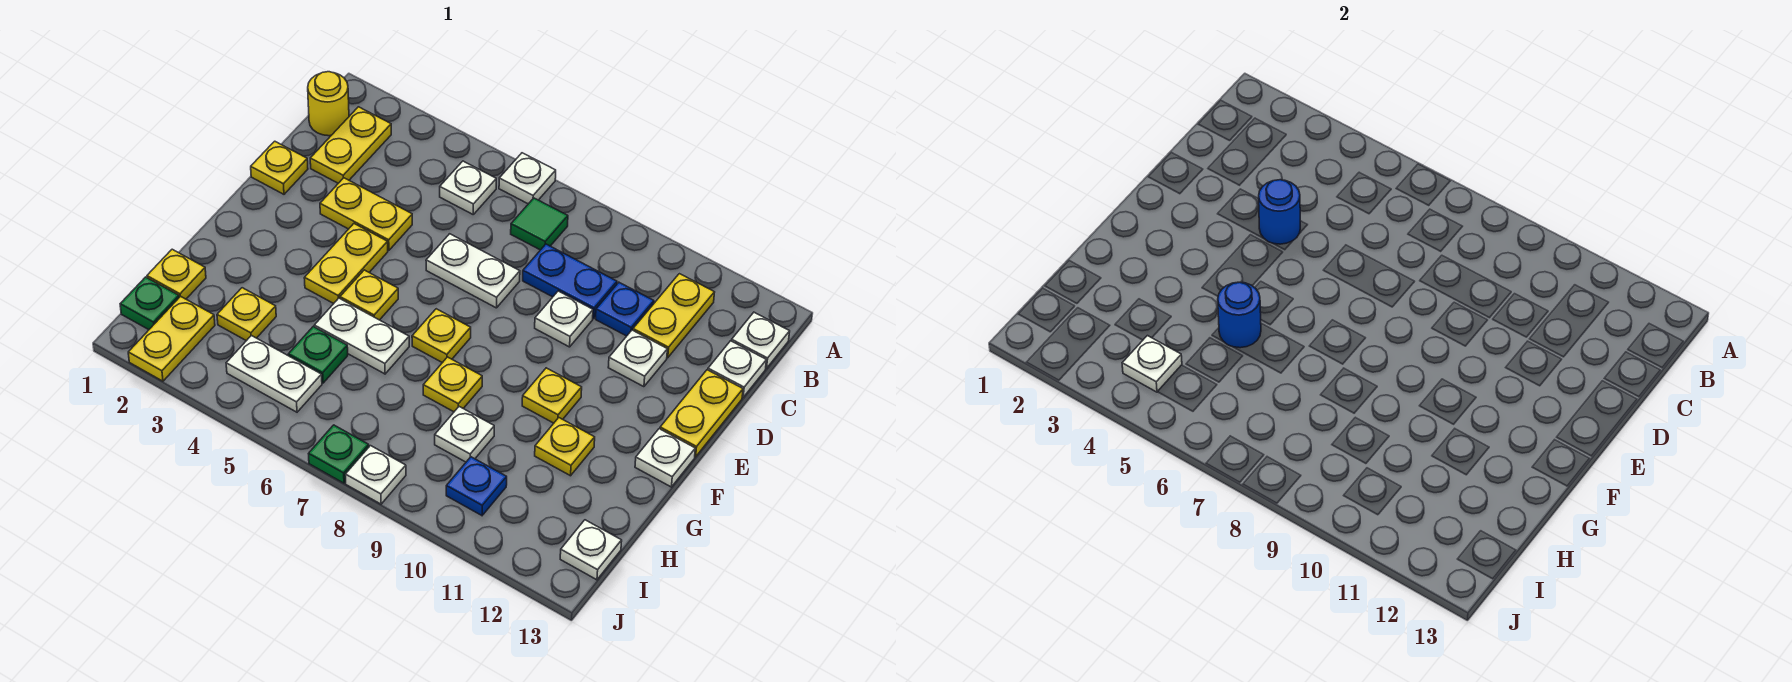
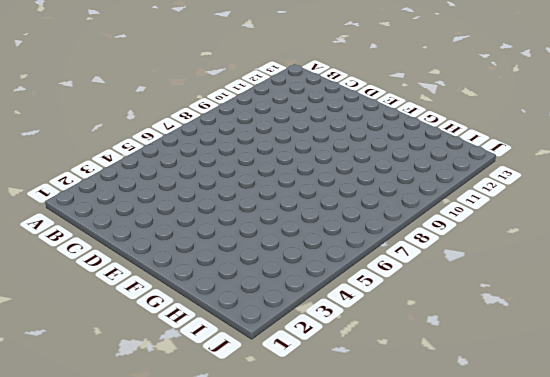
none -> white 1x1 plate [499,153,556,204]
none -> yellow 1x1 round brick [308,72,349,136]
none -> yellow 1x2 plate [310,107,391,183]
none -> white 1x1 plate [440,161,496,214]

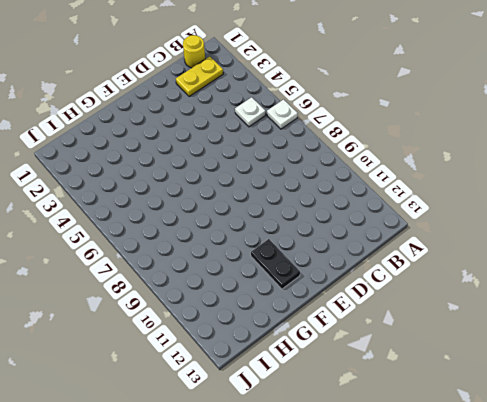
black 1x2 plate [251,239,300,289] -> none
none -> green 1x1 tile [511,198,568,250]
none -> yellow 1x2 plate [633,274,715,358]
none -> white 1x1 plate [732,312,790,369]
none -> blue 1x2 plate [523,244,617,318]

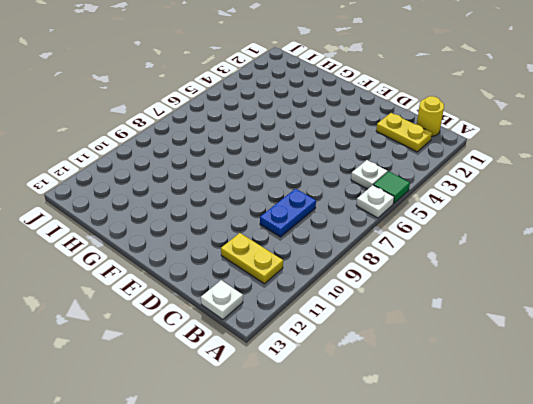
green 1x1 tile [374,171,410,203] -> green 1x1 tile moved to [511,198,568,250]
none -> blue 1x1 plate [596,283,654,336]
none -> white 1x1 plate [708,341,766,397]
none -> yellow 1x1 plate [251,141,308,194]
none -> yellow 1x2 plate [320,178,412,250]

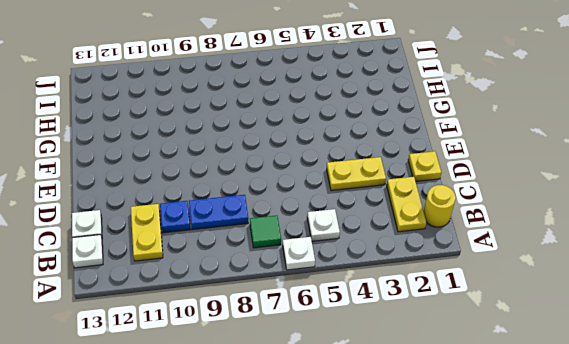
none -> white 1x2 plate [426,234,520,308]
none -> white 1x1 plate [535,291,593,347]
none -> white 1x1 plate [608,330,667,387]
none -> yellow 1x2 plate [660,370,743,457]

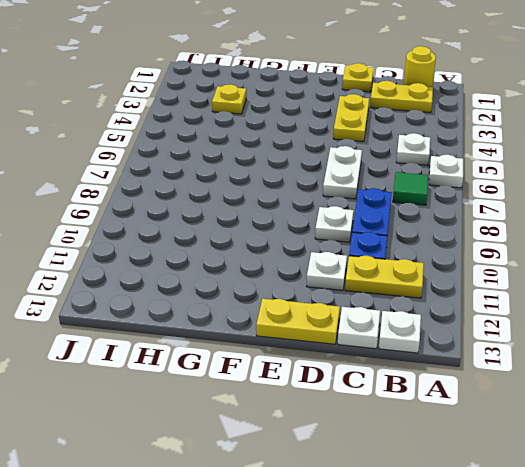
none -> yellow 1x2 plate [304,224,388,304]
none -> yellow 1x1 plate [340,270,398,320]
none -> yellow 1x1 plate [412,309,471,363]
none -> yellow 1x1 plate [522,368,582,423]

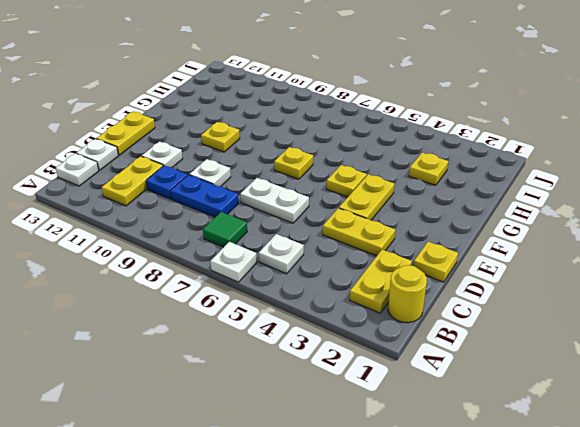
none -> white 1x1 plate [635,429,695,487]
none -> white 1x2 plate [314,298,409,374]
none -> yellow 1x1 plate [423,357,482,412]
none -> yellow 1x1 plate [535,418,595,476]

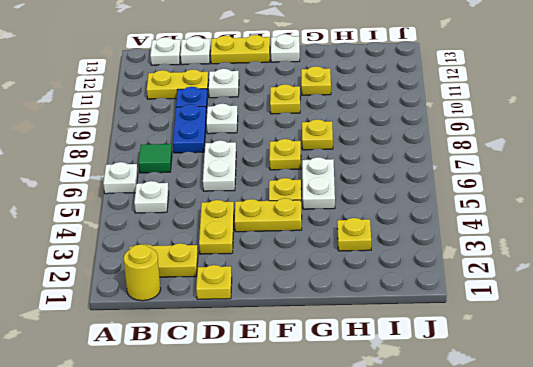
none -> yellow 1x1 plate [147,249,206,299]
none -> green 1x1 plate [288,327,348,383]
none -> white 1x1 plate [435,407,494,462]
none -> green 1x1 plate [120,277,179,330]

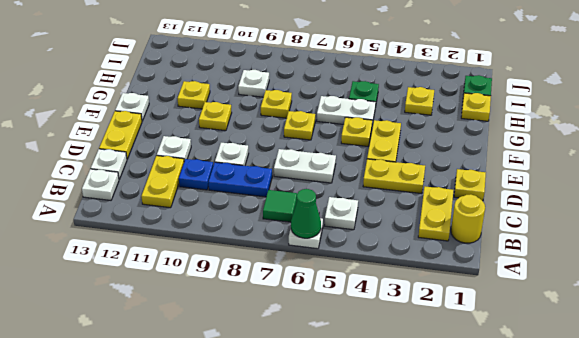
green 1x1 cone [291,189,321,238] -> none
none -> yellow 1x2 plate [128,296,215,381]
none -> white 1x2 plate [226,336,322,412]
none -> blue 1x1 plate [446,457,507,515]
none -> white 1x1 plate [560,520,622,580]

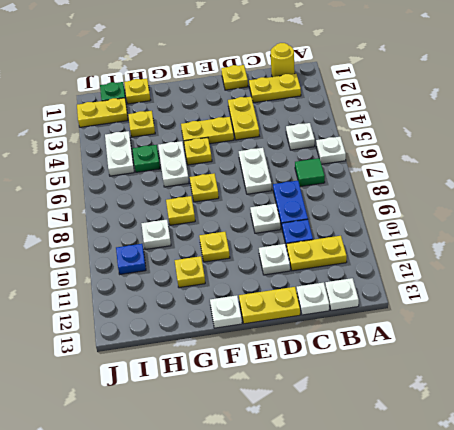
none -> white 1x1 plate [560,520,622,580]
none -> green 1x1 plate [309,425,369,483]
none -> white 1x1 plate [345,446,406,504]
none -> blue 1x1 round brick [1259,180,1300,244]

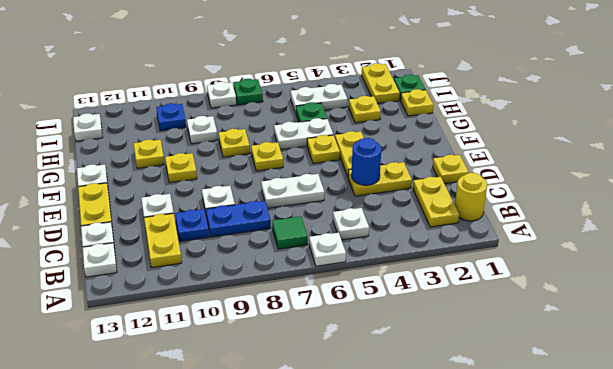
none -> blue 1x1 round brick [1218,282,1261,348]
none -> white 1x1 plate [1122,336,1182,392]

